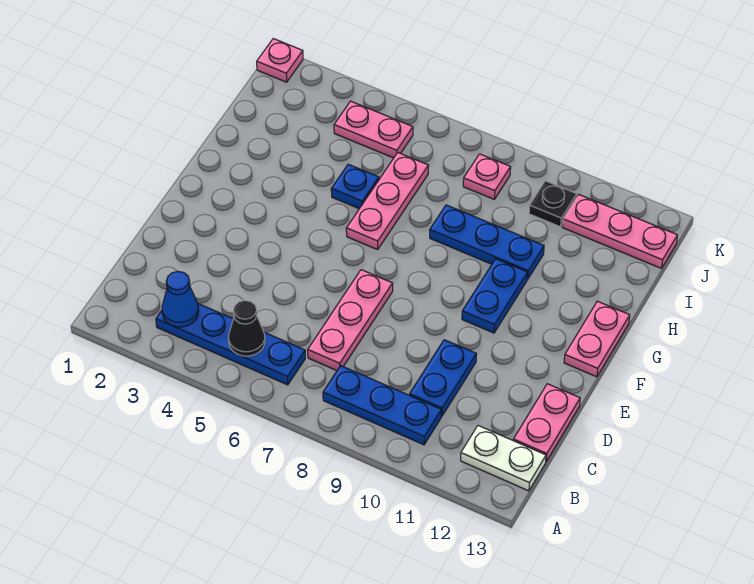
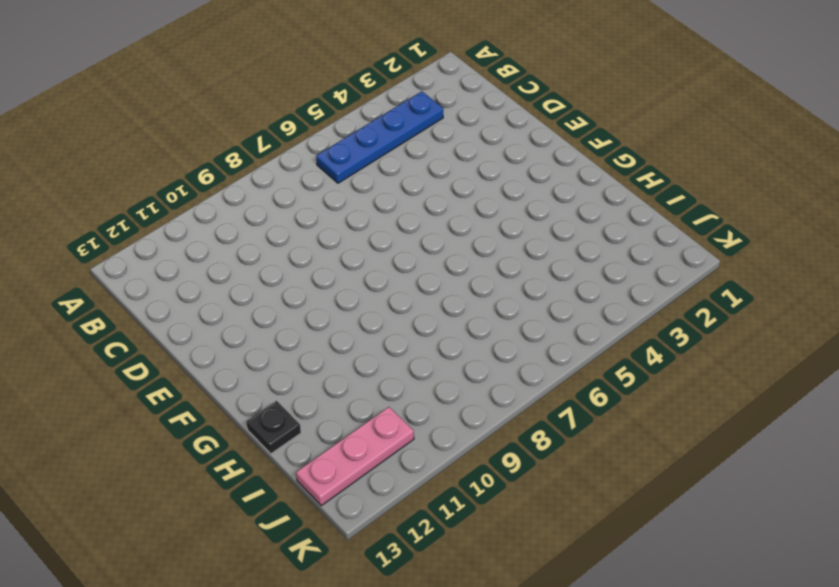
black 1x1 plate [246,401,301,454] -> black 1x1 plate moved to [529,181,577,227]
none -> blue 1x3 plate [323,366,441,445]
none -> white 1x2 plate [461,426,546,491]
none -> pink 1x3 plate [308,270,393,371]

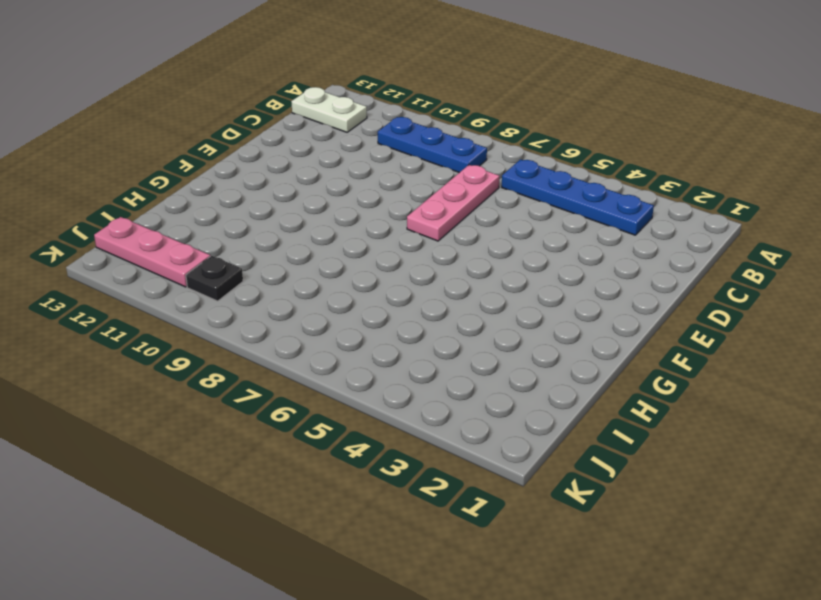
none -> blue 1x2 plate [410,340,477,416]
none -> pink 1x2 plate [513,384,580,461]
none -> blue 1x2 plate [462,259,528,333]

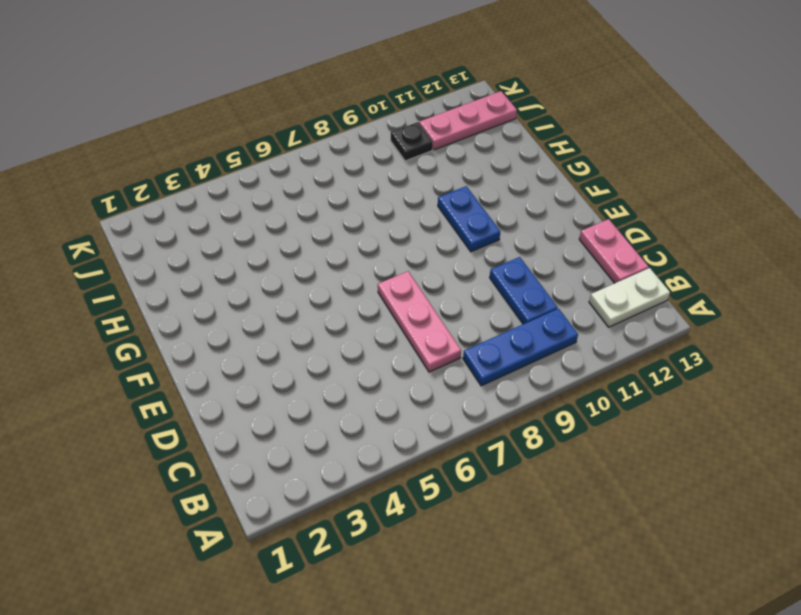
none -> blue 1x4 plate [156,304,305,385]
none -> pink 1x2 plate [564,301,630,377]
none -> pink 1x3 plate [346,153,429,250]

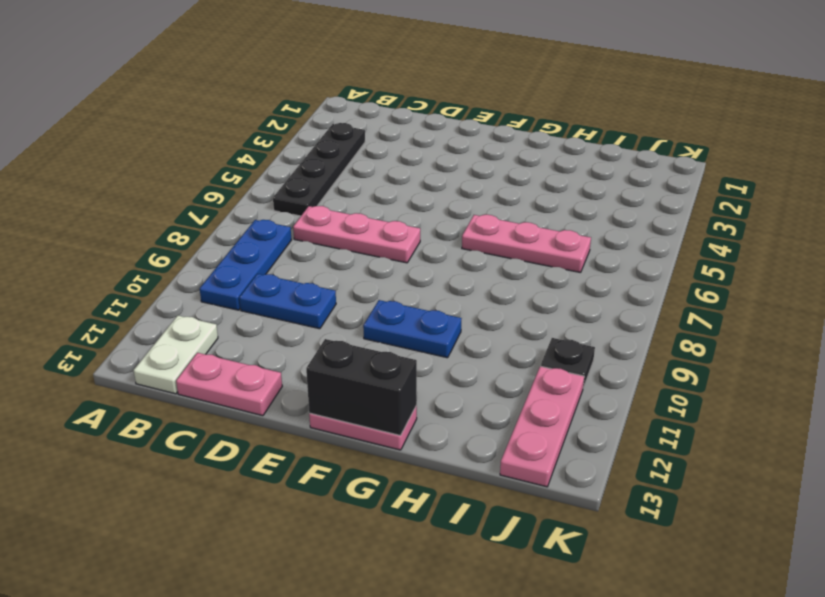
black 1x4 plate [273,123,365,216] -> blue 1x4 plate [156,304,305,385]
black 1x2 brick [306,339,417,436] -> none
none -> blue 1x1 plate [331,164,379,209]
none -> blue 1x3 plate [430,205,544,279]
none -> pink 1x2 plate [334,101,413,158]

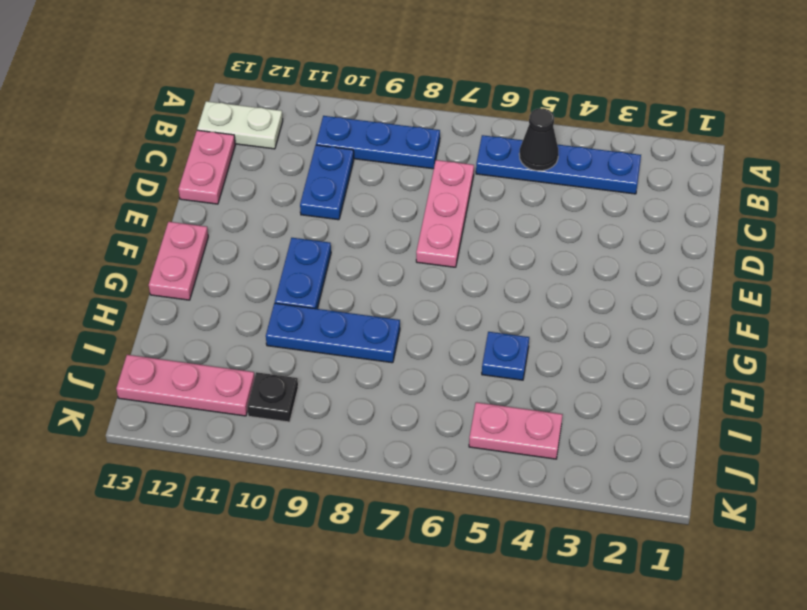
none -> pink 1x3 plate [346,153,429,250]
none -> pink 1x1 plate [463,154,511,199]
none -> pink 1x1 plate [257,39,303,82]

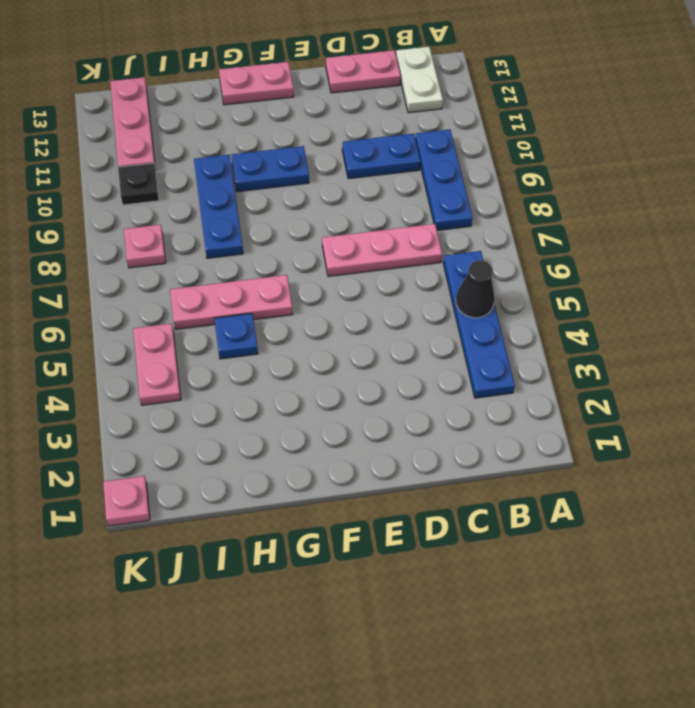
none -> blue 1x1 cone [162,272,199,327]

